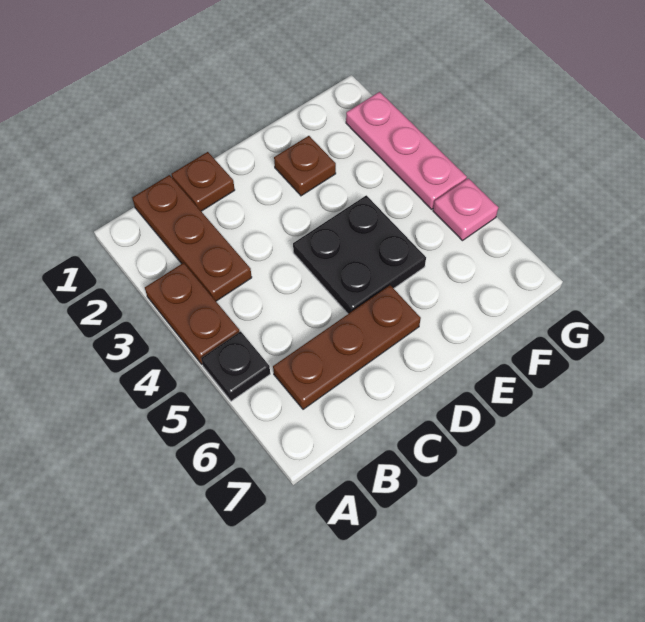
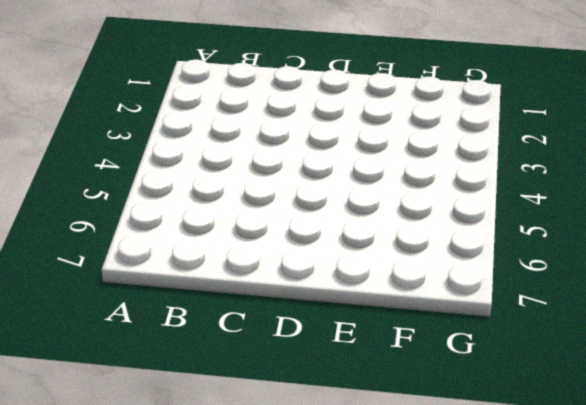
none -> brown 1x2 plate [145,263,240,364]
none -> black 1x1 plate [201,331,270,401]

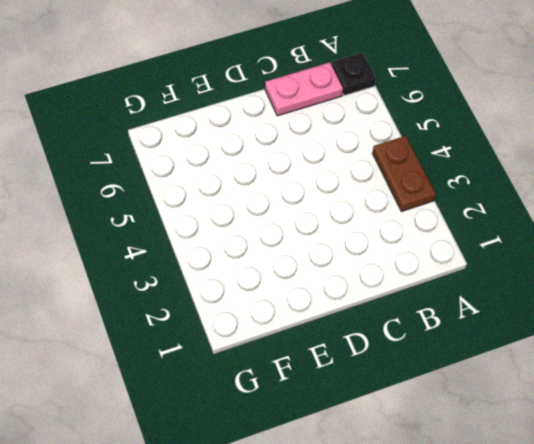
black 1x1 plate [331,53,376,96] -> black 1x1 plate moved to [201,331,270,401]
pink 1x2 plate [265,62,343,116] -> none
none -> brown 1x3 plate [132,175,252,301]
none -> brown 1x3 plate [273,285,421,409]

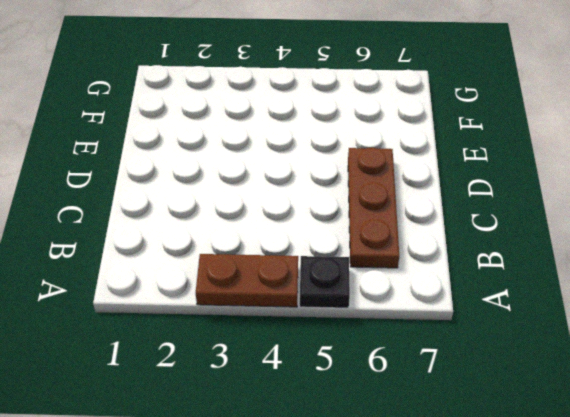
none -> brown 1x3 plate [132,175,252,301]
none -> brown 1x1 plate [172,152,235,211]

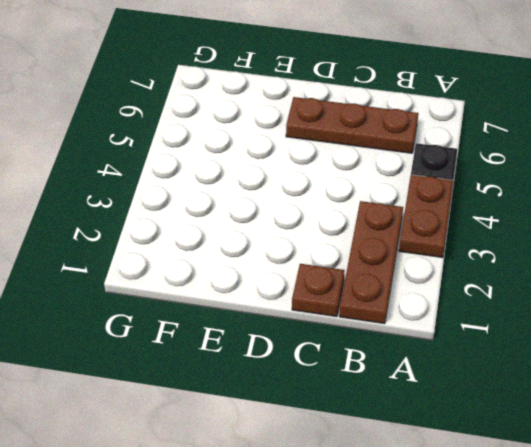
none -> black 2x2 plate [293,195,426,314]
none -> brown 1x1 plate [274,136,336,196]

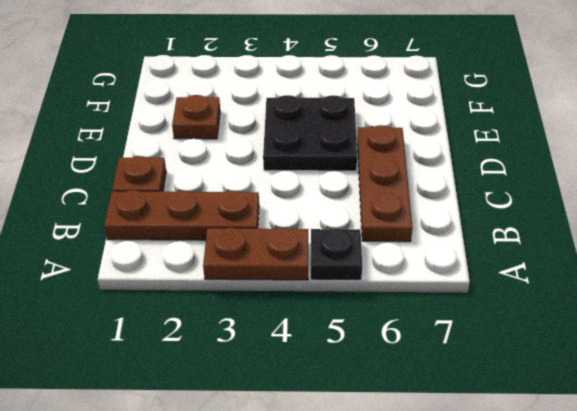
none -> pink 1x3 plate [346,92,467,209]
none -> pink 1x1 plate [433,178,498,241]

